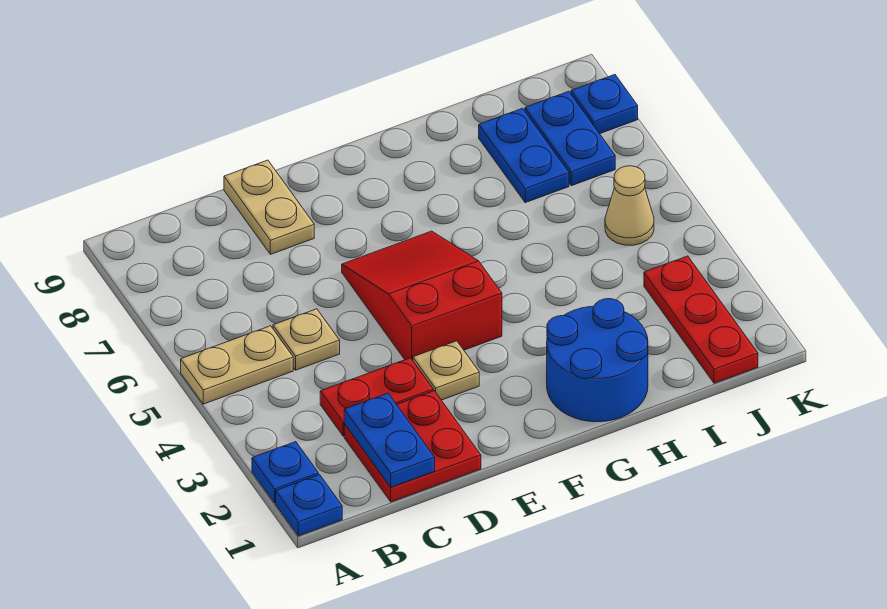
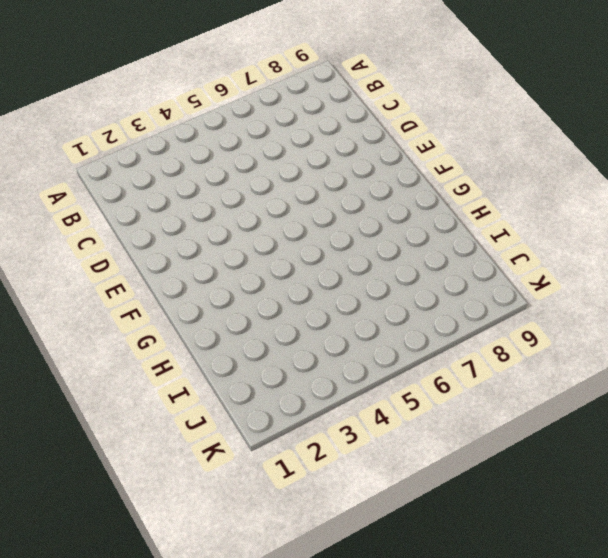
none -> blue 1x1 plate [276,475,342,536]
none -> blue 1x1 plate [252,442,318,503]
none -> tan 1x2 plate [181,326,293,404]

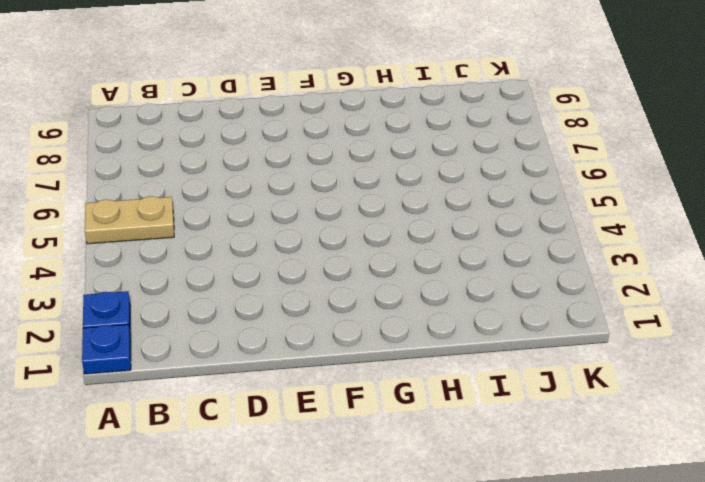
none -> red 2x2 plate [344,391,481,502]
none -> red 1x2 plate [320,358,433,436]
none -> tan 1x1 plate [273,309,340,370]

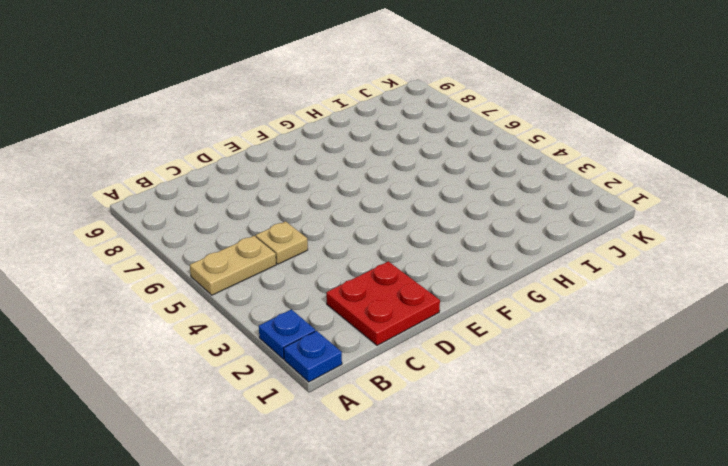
none -> red 1x2 plate [320,358,433,436]
none -> tan 1x2 plate [224,160,314,254]
none -> tan 1x1 plate [413,341,479,400]

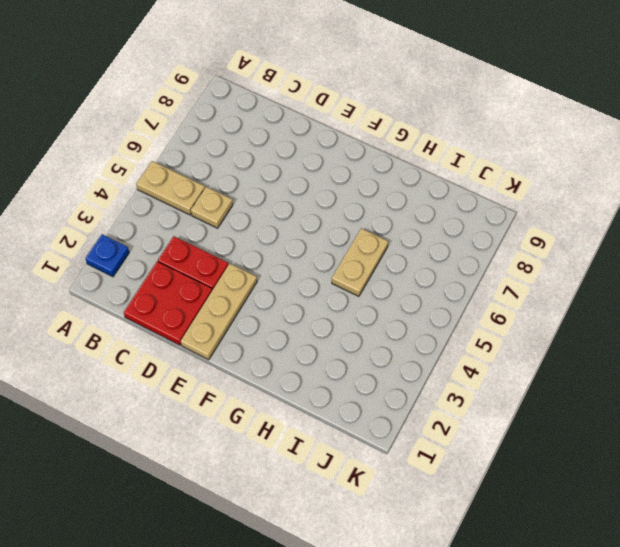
tan 1x3 plate [181,264,257,360] -> tan 1x1 plate [413,341,479,400]
tan 1x2 plate [332,228,388,296] -> tan 1x2 plate moved to [224,160,314,254]
none -> blue 1x1 plate [276,475,342,536]
none -> red 2x3 slope [342,231,502,360]
none -> blue 2x2 round brick [547,299,648,422]

